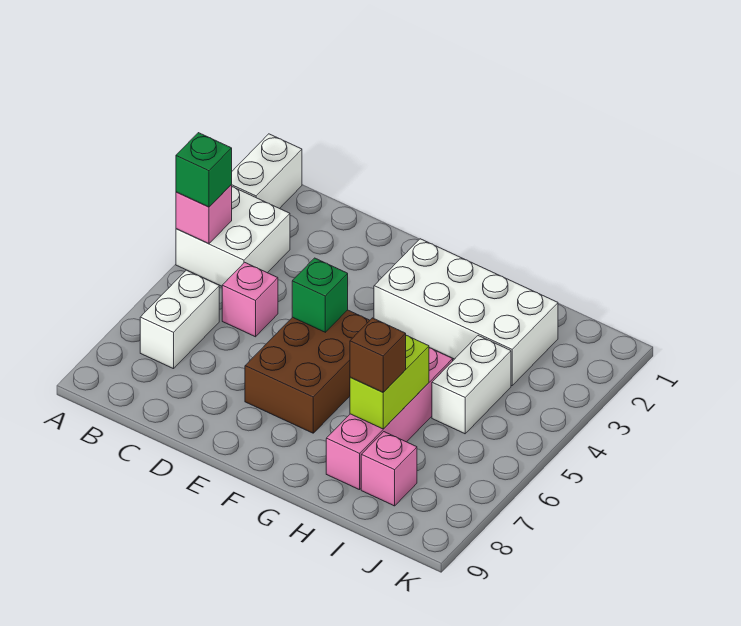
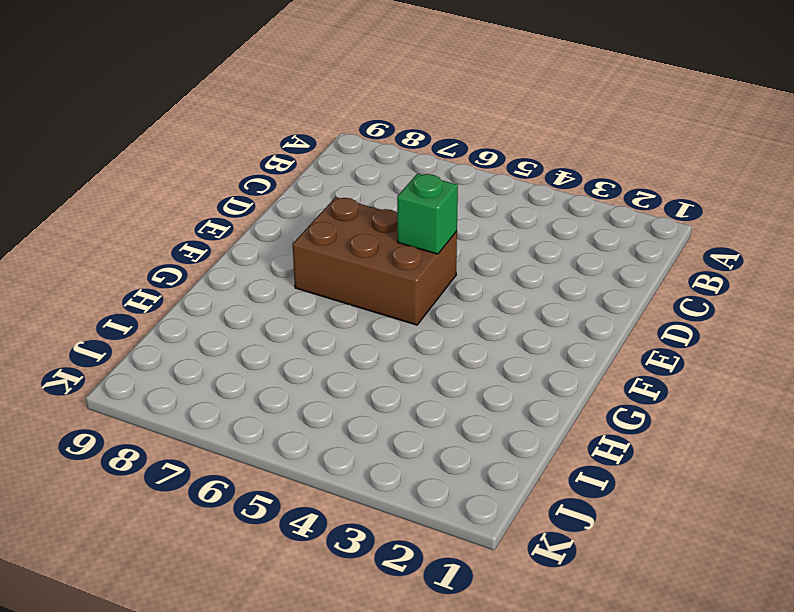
none -> white 1x2 brick [231,134,302,209]
none -> white 2x2 brick [176,187,290,286]
none -> white 1x2 brick [140,270,219,369]

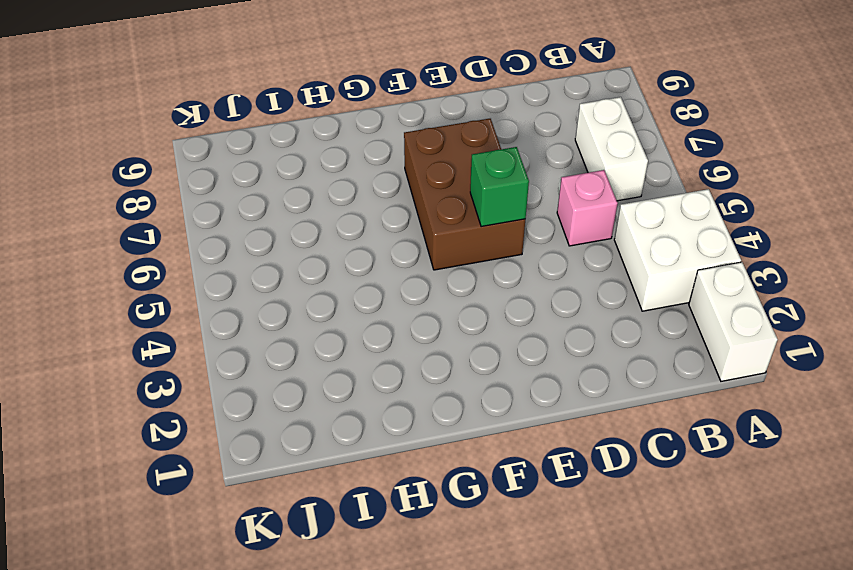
none -> white 2x4 brick [374,239,558,386]
none -> pink 1x4 brick [326,348,453,490]
none -> white 1x2 brick [432,336,511,434]

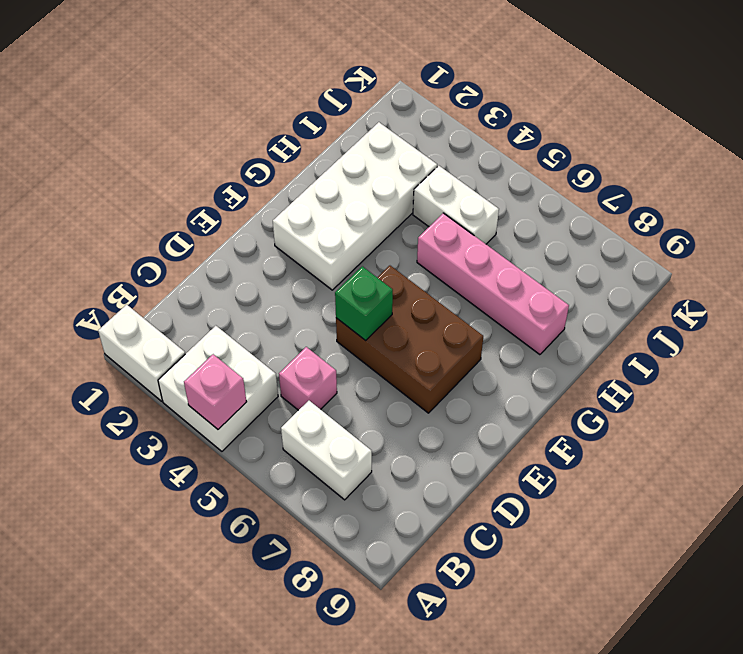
none -> pink 1x1 brick [361,432,417,506]
none -> lime 1x2 brick [350,336,429,429]
none -> green 1x1 brick [176,133,232,207]

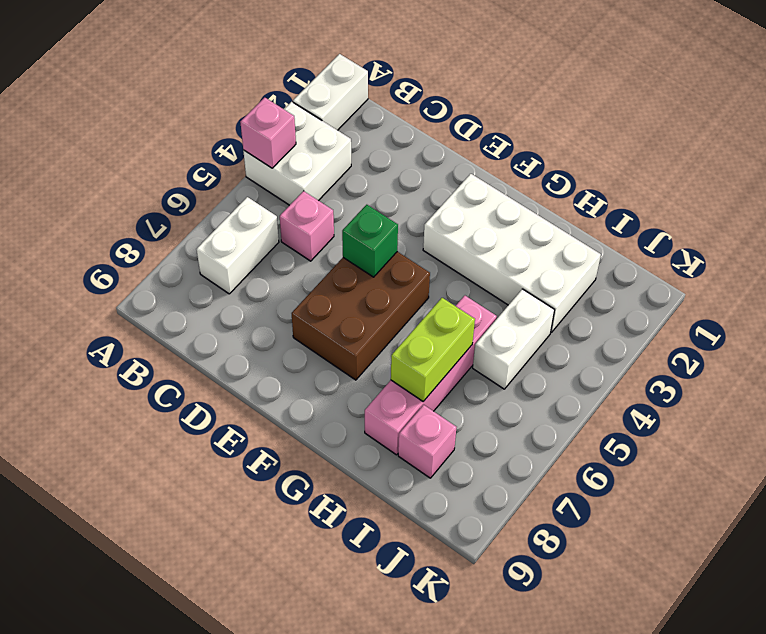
none -> green 1x1 brick [176,133,232,207]
none -> brown 1x1 brick [350,318,406,392]

